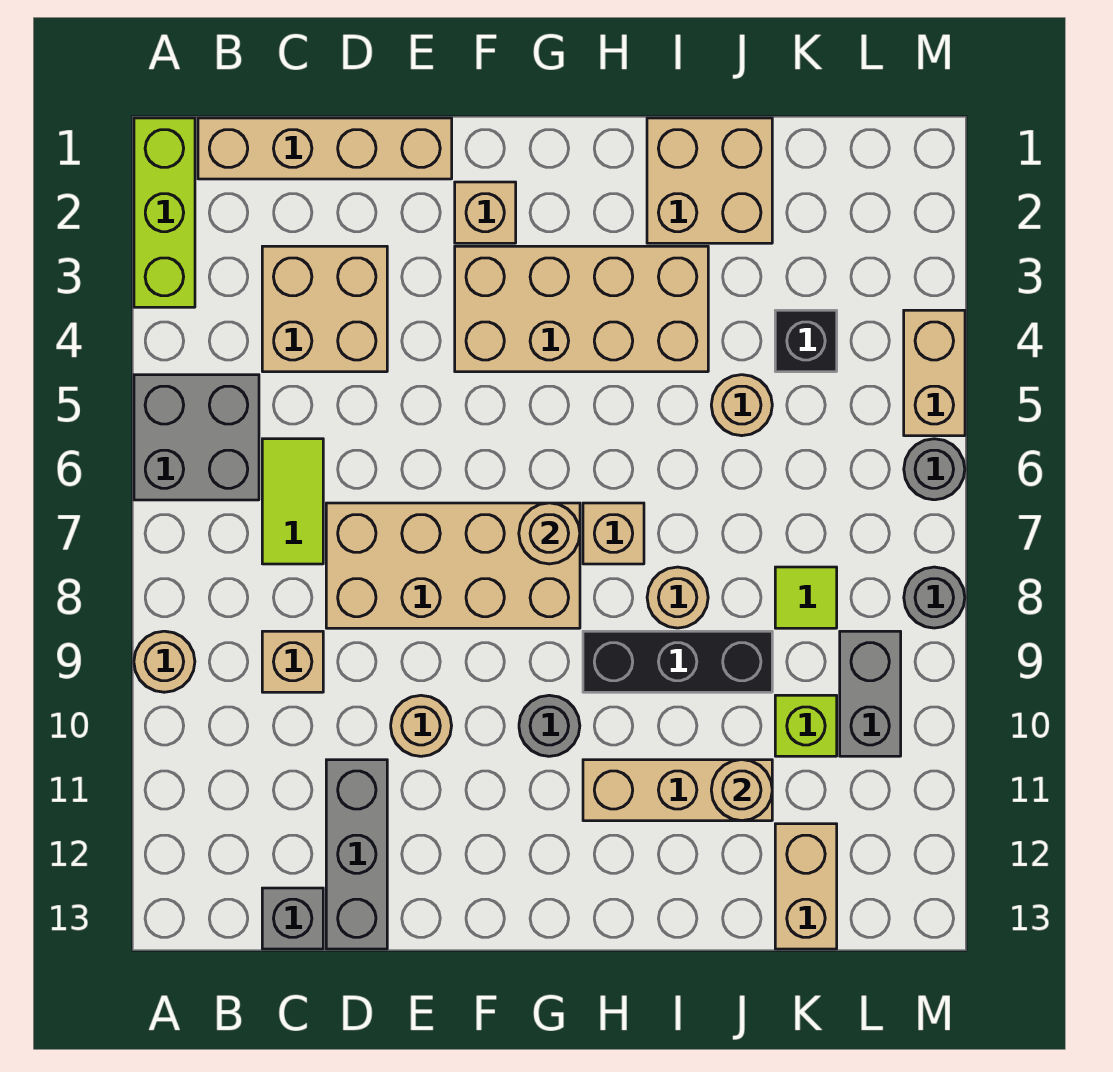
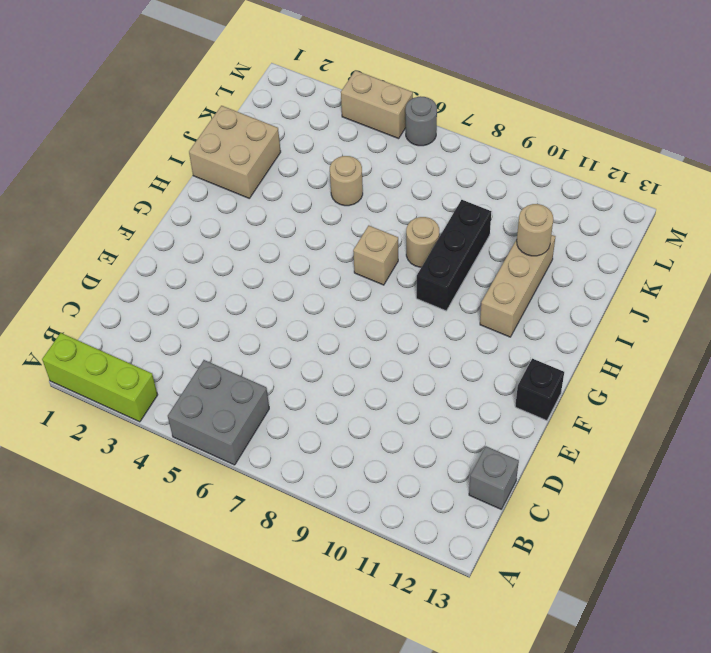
black 1x1 brick [515,359,564,420] -> black 1x1 brick moved to [775,310,837,372]
none -> tan 1x1 round brick [134,631,195,692]
none -> tan 1x4 brick [198,118,452,179]
none -> tan 2x2 brick [262,246,387,372]
none -> lime 1x2 tile [262,439,323,564]

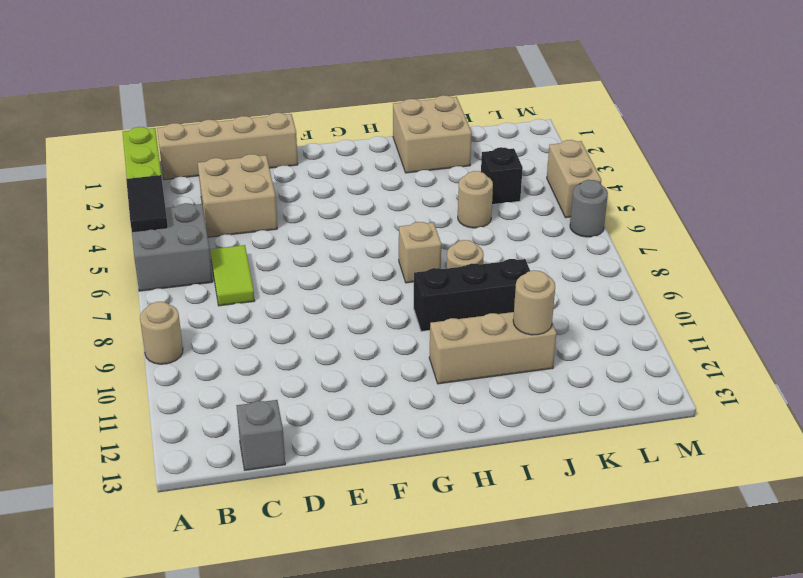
black 1x2 tile [126,175,168,233] -> none
none -> tan 1x1 brick [262,631,323,692]
none -> tan 2x4 brick [326,503,580,628]
none -> grey 1x3 brick [326,760,387,949]
none -> tan 1x1 round brick [391,695,452,756]

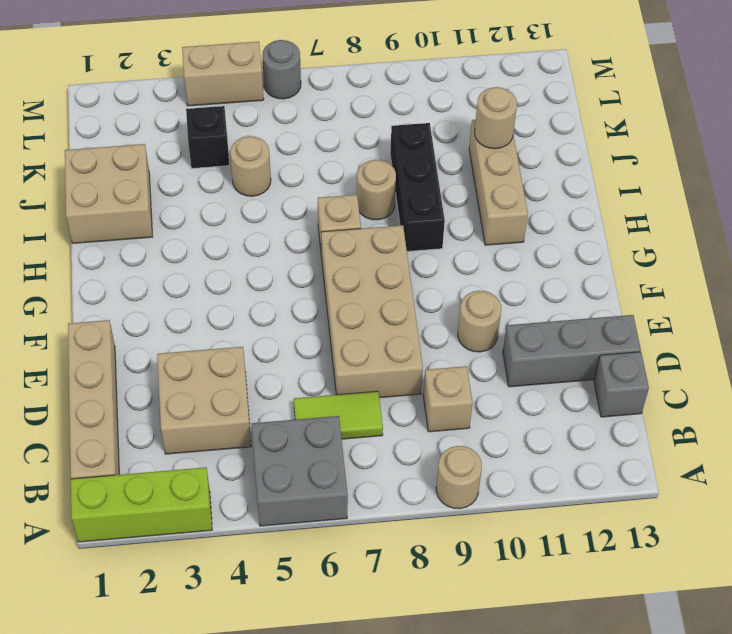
none -> tan 1x1 brick [455,182,516,243]
none -> tan 2x4 brick [455,246,708,372]
none -> grey 1x1 round brick [519,695,580,756]
none -> lime 1x1 tile [775,567,837,628]

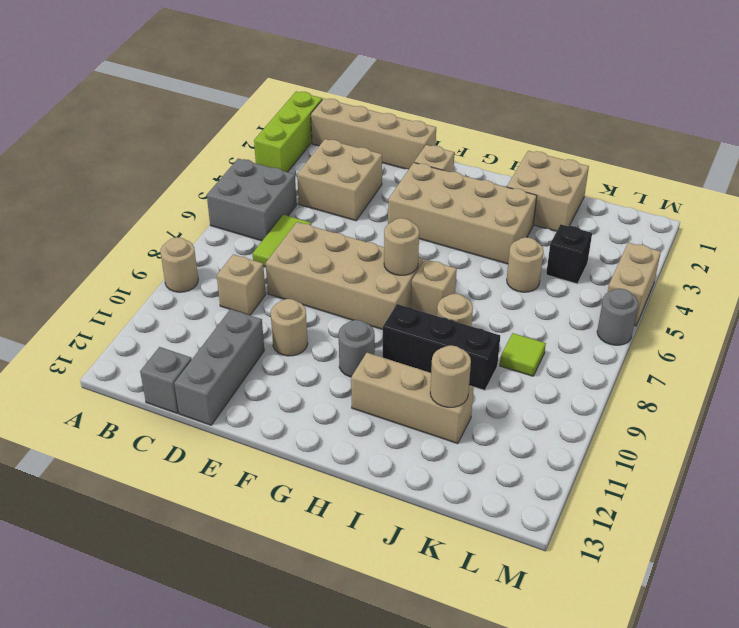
none -> lime 1x1 brick [775,695,837,756]
none -> tan 1x2 brick [775,824,837,949]
none -> grey 1x2 brick [840,631,901,756]
none -> grey 1x1 round brick [904,567,965,628]

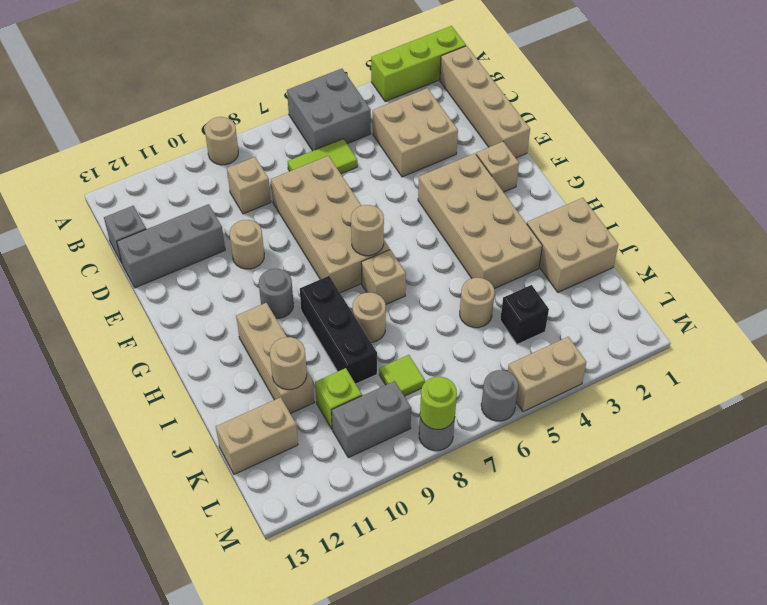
lime 1x1 round brick [420,377,457,429] -> none

